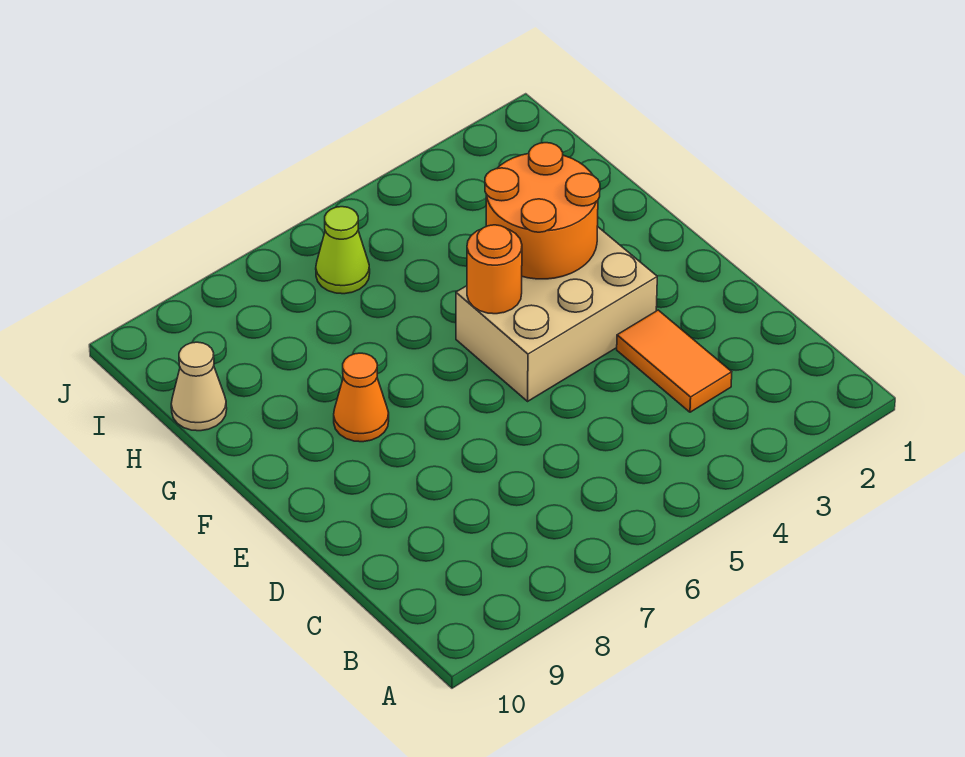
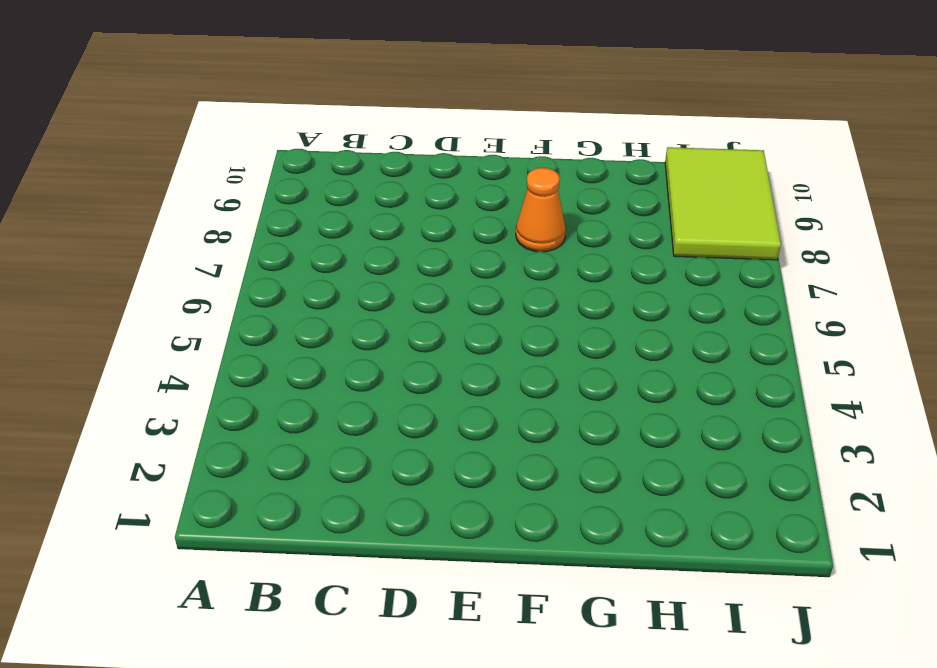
lime 2x3 tile [665,147,781,260] -> none
none -> orange 1x2 tile [617,310,732,412]
none -> tan 2x3 brick [456,226,657,401]

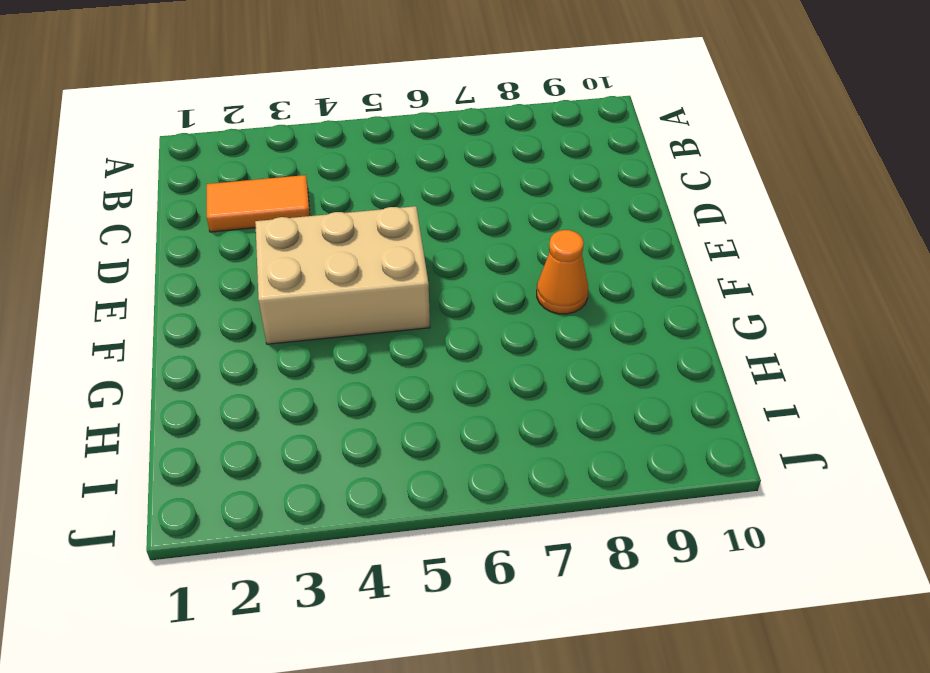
orange 1x2 tile [207,175,310,232] -> orange 1x2 tile turned to [617,310,732,412]
none -> tan 1x1 cone [171,342,227,431]
none -> lime 1x1 cone [316,207,370,294]

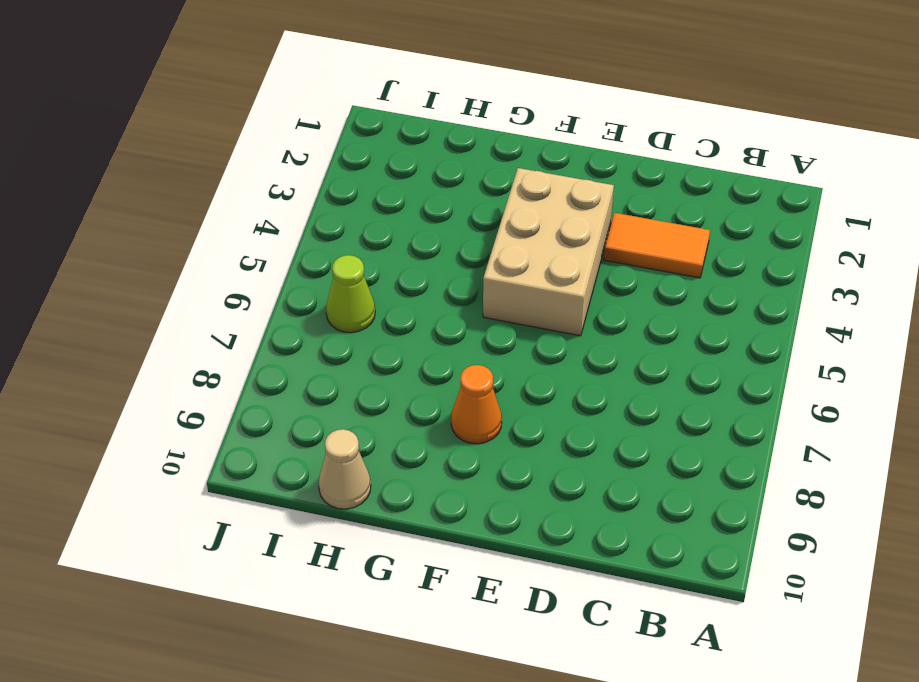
none -> orange 2x2 round brick [485,143,600,279]
none -> orange 1x1 round brick [467,225,522,314]

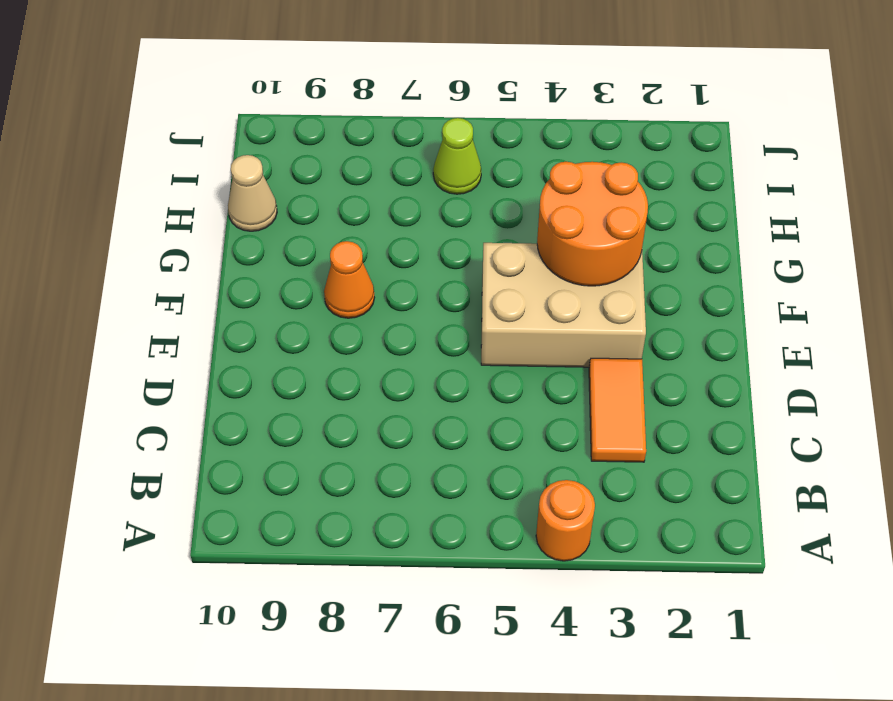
orange 1x1 round brick [536,480,595,561] -> orange 1x1 round brick moved to [467,225,522,314]

